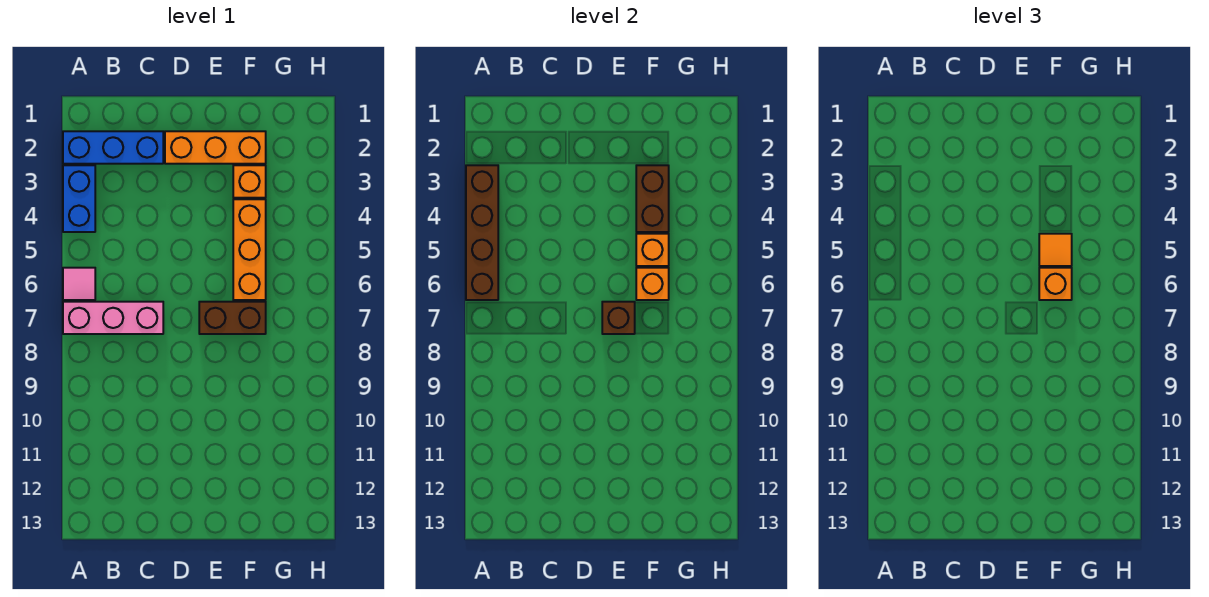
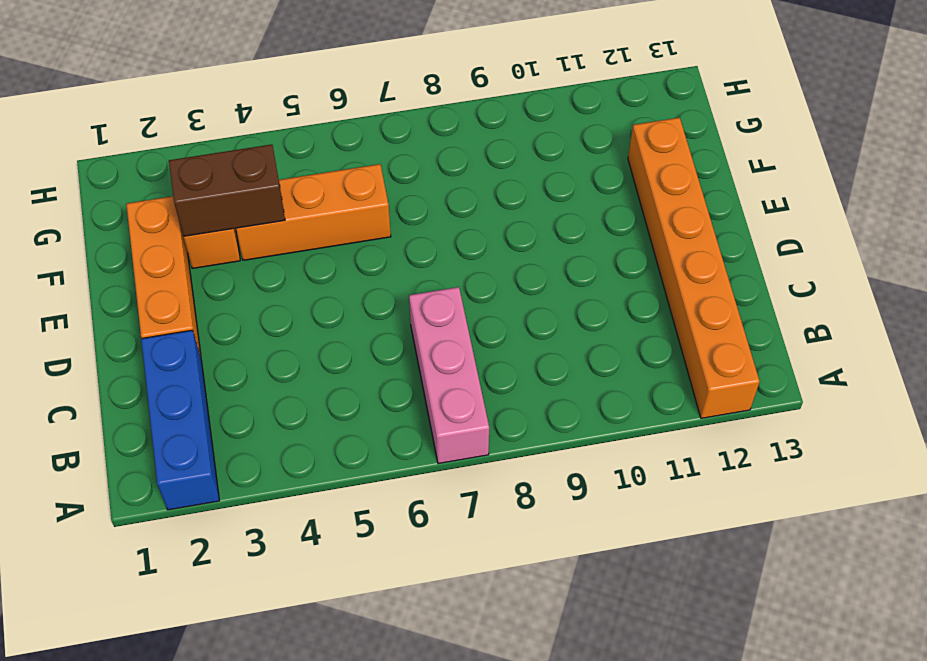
orange 1x6 brick [628,118,760,418] -> none
none -> blue 1x2 brick [63,165,95,232]
none -> pink 1x1 tile [63,268,95,300]
none -> brown 1x2 brick [199,302,266,334]

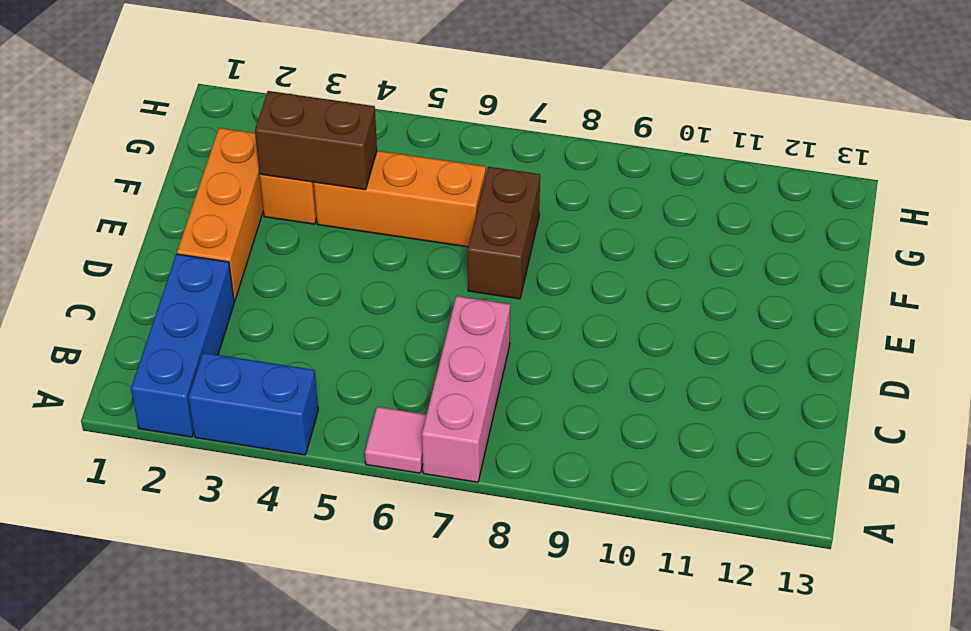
none -> brown 1x4 brick [466,165,498,300]
none -> brown 1x1 brick [602,302,635,334]
none -> orange 1x1 brick [636,234,669,266]

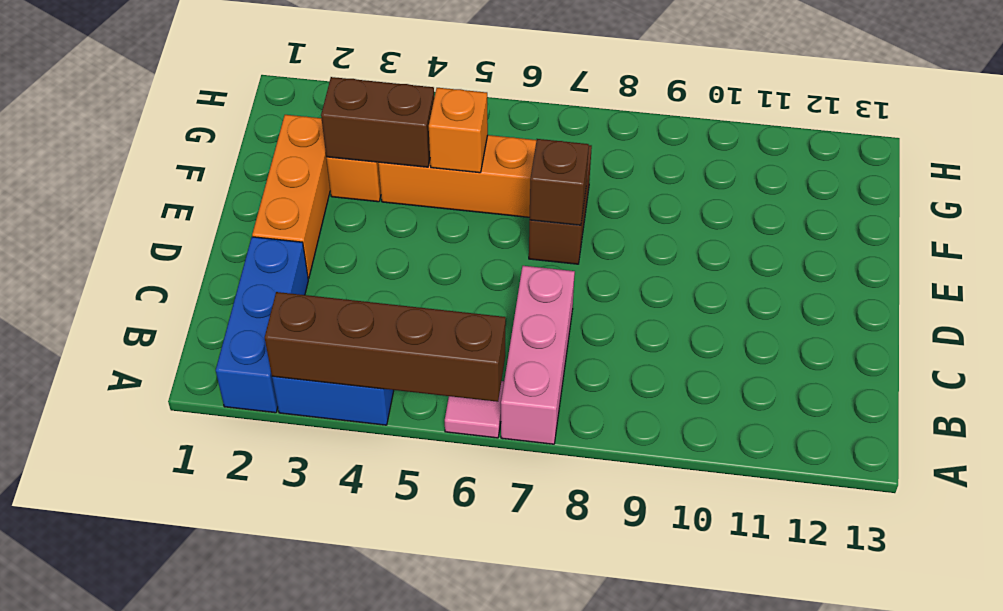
none -> orange 1x1 brick [636,268,669,300]
none -> orange 1x1 tile [1039,234,1072,266]
none -> orange 1x1 brick [1039,268,1072,300]

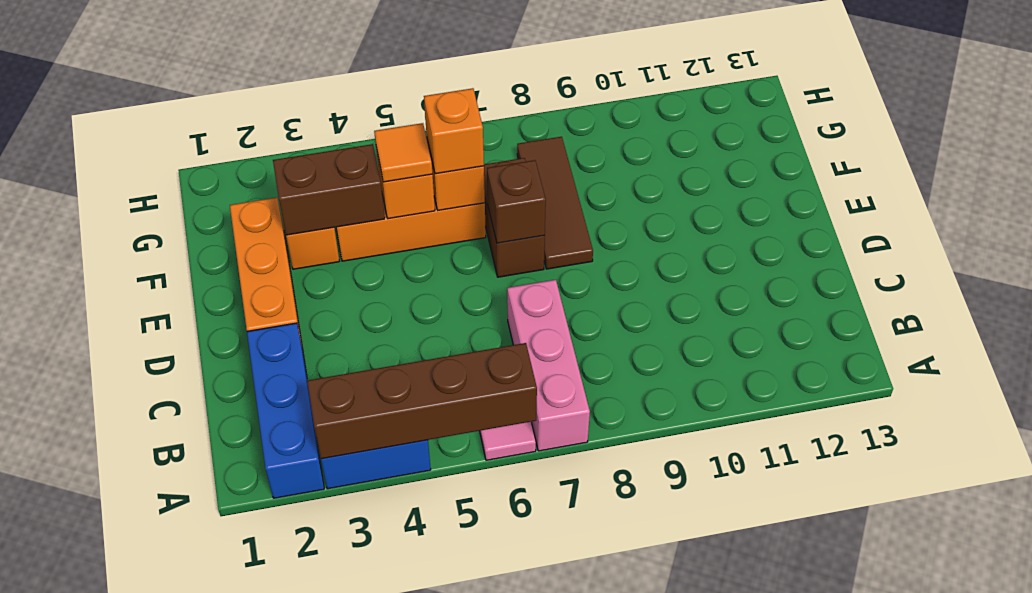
brown 1x3 tile [517,137,593,269] -> none

